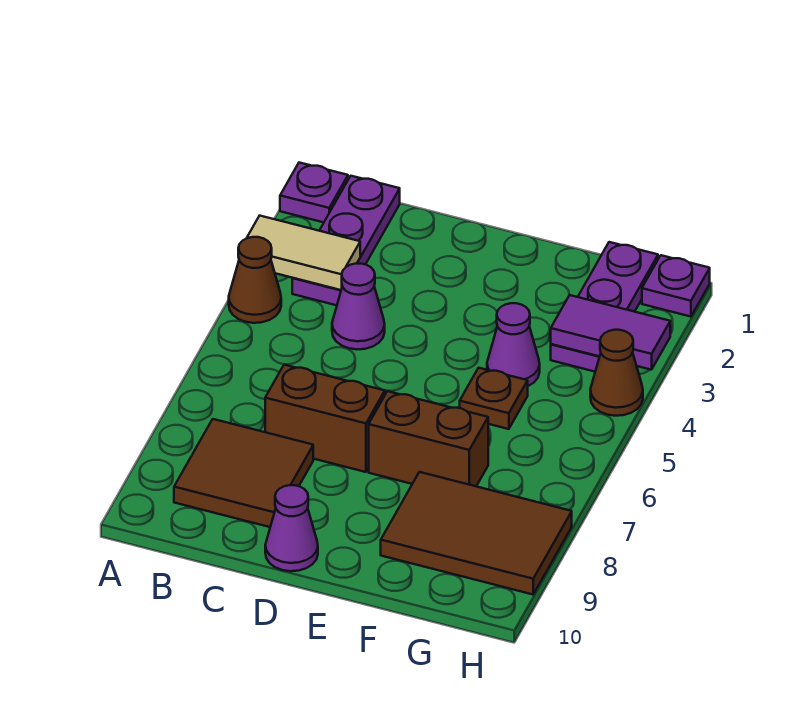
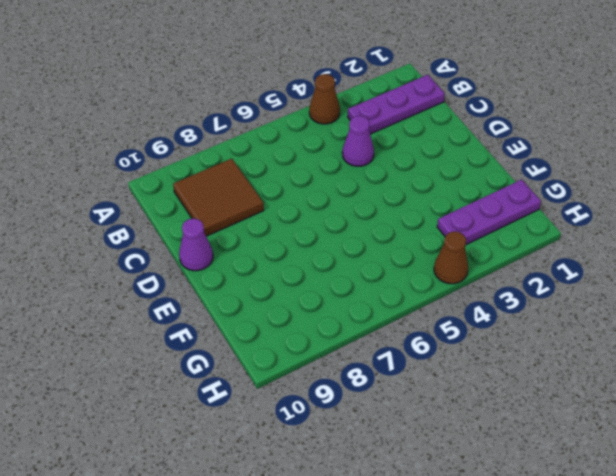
none -> purple 1x1 plate [280,163,348,222]
none -> brown 1x2 brick [265,365,385,472]
none -> brown 1x2 brick [369,391,488,486]

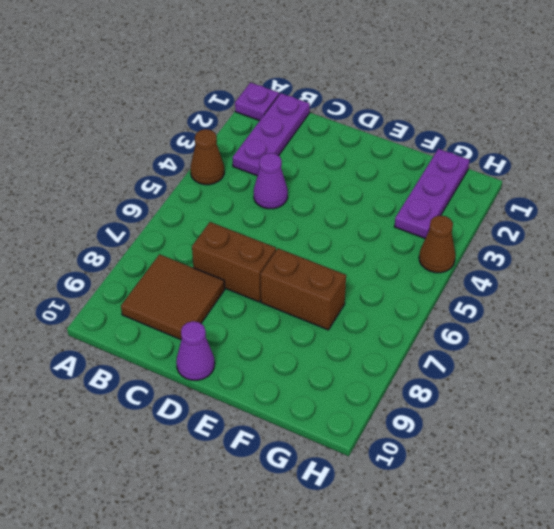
none -> purple 1x1 cone [487,303,540,386]
none -> brown 1x1 plate [460,368,528,429]
none -> brown 2x3 tile [381,472,572,594]

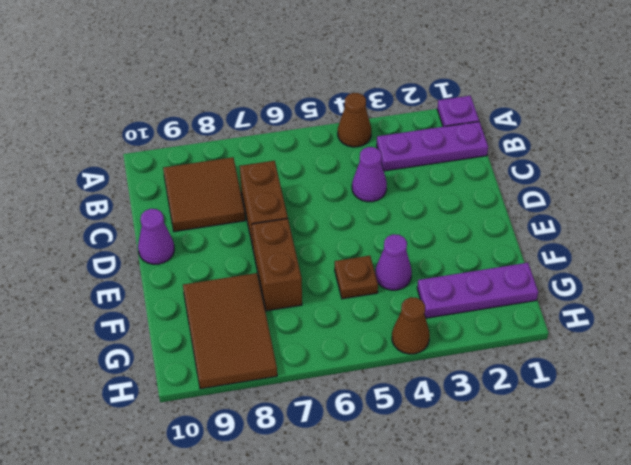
none -> purple 1x1 plate [642,255,710,317]
none -> tan 1x2 tile [247,216,360,290]
none -> purple 1x2 tile [551,295,670,370]

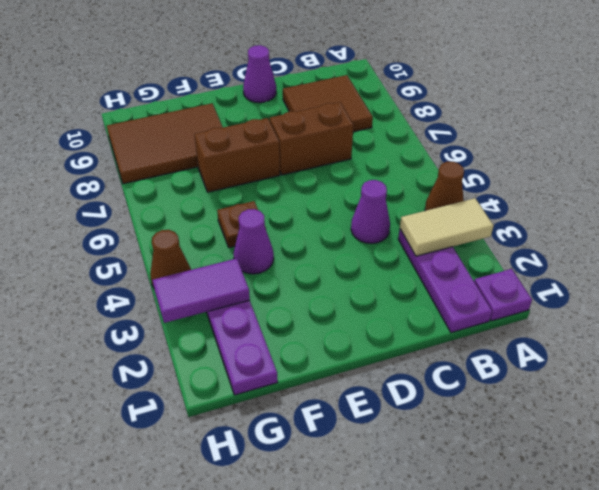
none -> purple 1x1 plate [642,255,710,317]

